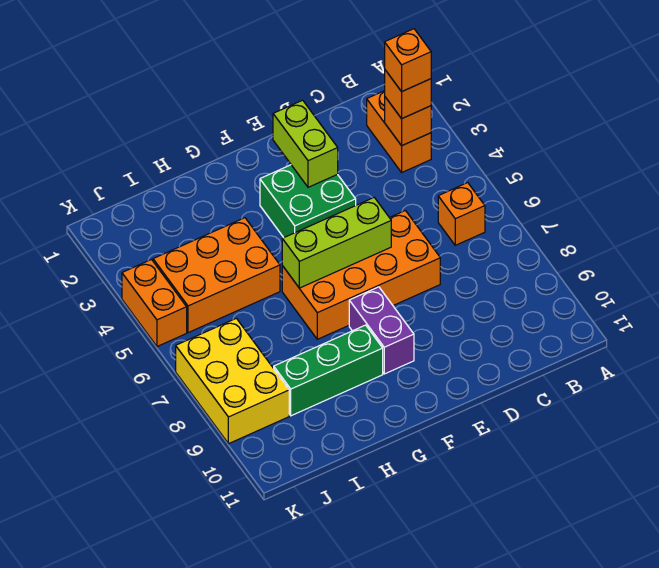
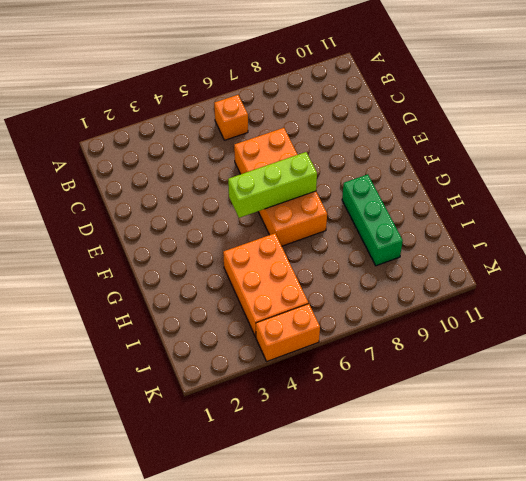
lime 1x3 brick [228,152,317,218] -> lime 1x3 brick turned to [282,198,391,288]
none -> orange 1x2 brick [367,91,431,172]
none -> green 2x2 brick [260,165,356,238]
none -> purple 1x2 brick [349,287,414,374]

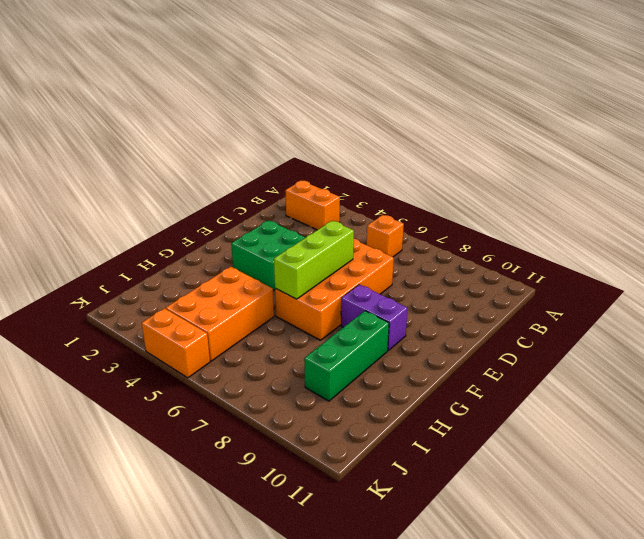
none -> yellow 2x3 brick [176,318,289,444]
none -> orange 1x1 brick [385,97,431,146]
none -> lime 1x2 brick [273,100,338,187]

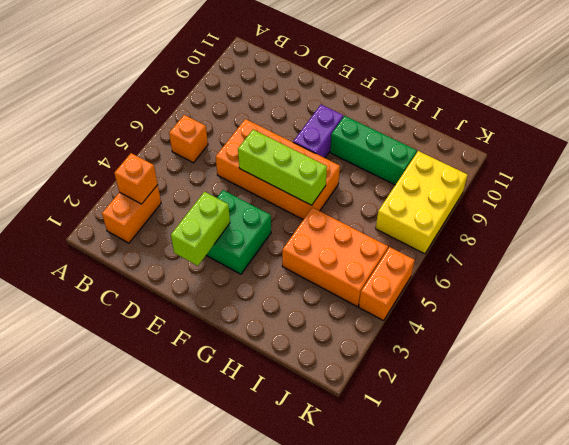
none -> orange 1x1 brick [385,70,431,119]
none -> orange 1x1 brick [385,29,431,92]

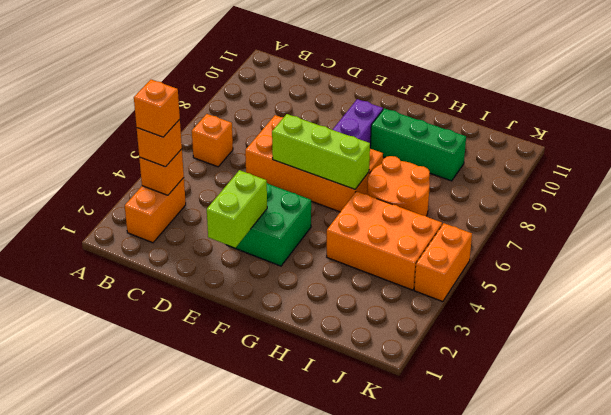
orange 2x2 round brick [367,156,430,216] -> none
none -> yellow 2x3 brick [176,318,289,444]

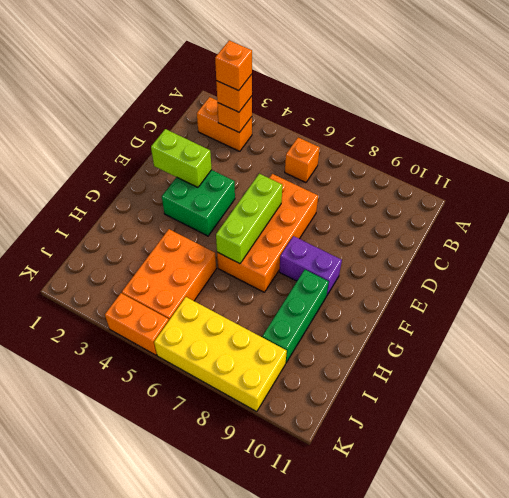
yellow 2x4 brick [154,297,287,411] -> yellow 2x3 brick [176,318,289,444]

